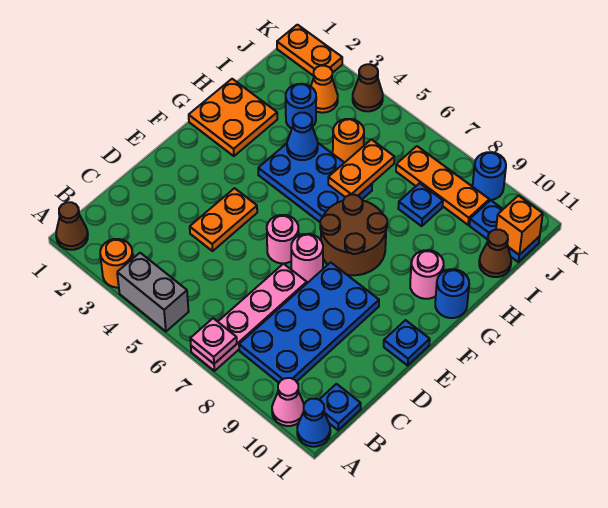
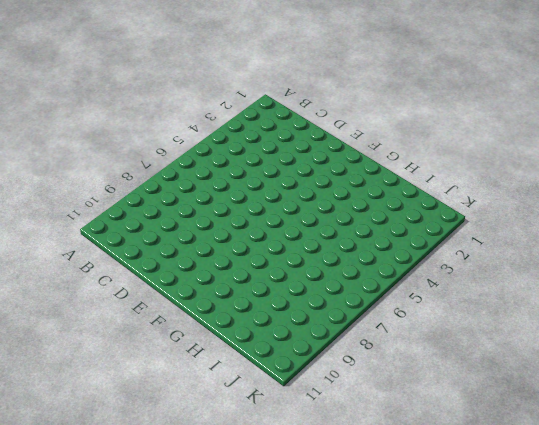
none -> brown 1x1 cone [56,202,88,250]
none -> orange 1x1 round brick [100,239,133,288]
none -> grey 1x2 brick [117,253,189,331]
none -> pink 1x4 plate [191,264,307,371]

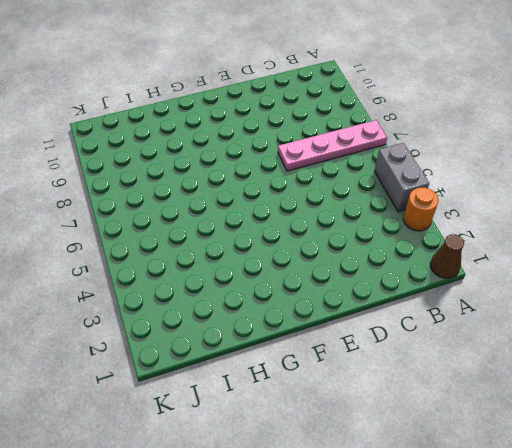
none -> pink 1x1 cone [272,378,304,426]
none -> blue 1x1 cone [297,399,330,447]
none -> blue 2x4 plate [239,263,379,383]
none -> blue 1x1 plate [319,384,361,430]

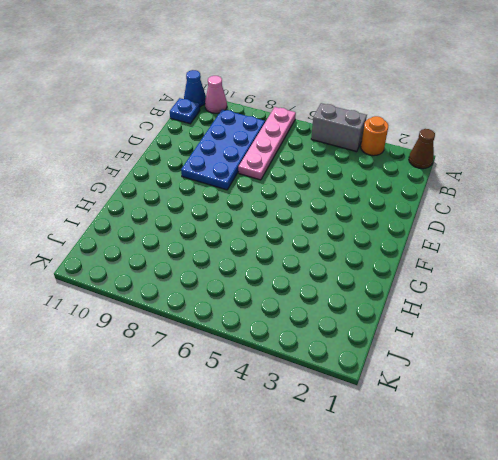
none -> orange 1x2 plate [190,188,257,251]
none -> pink 1x1 round brick [267,215,298,263]
none -> pink 1x1 round brick [291,234,323,282]
none -> blue 1x1 plate [384,320,430,365]

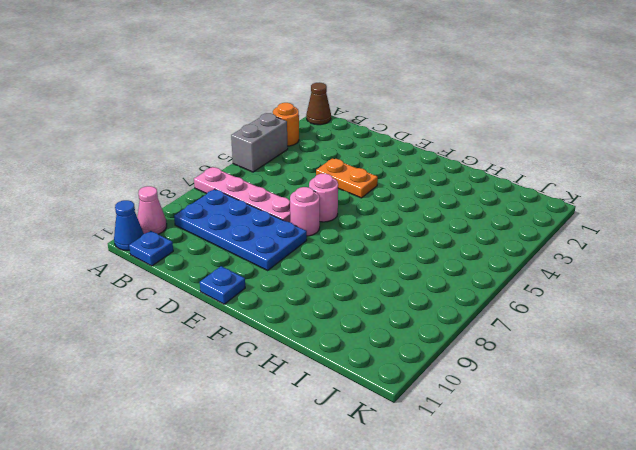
none -> brown 2x2 round brick [320,195,387,275]
none -> orange 2x2 plate [189,79,277,156]
none -> blue 2x3 plate [258,143,372,222]
none -> pink 1x1 round brick [410,250,444,299]

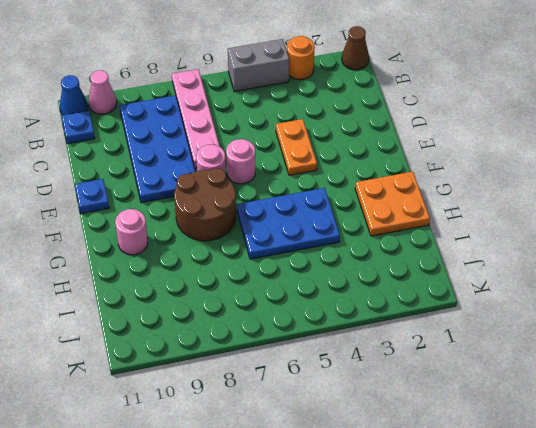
none -> blue 1x1 round brick [435,269,469,318]
none -> blue 1x1 round brick [286,84,316,129]
none -> orange 1x1 round brick [333,119,364,163]
none -> blue 1x1 plate [398,183,443,226]

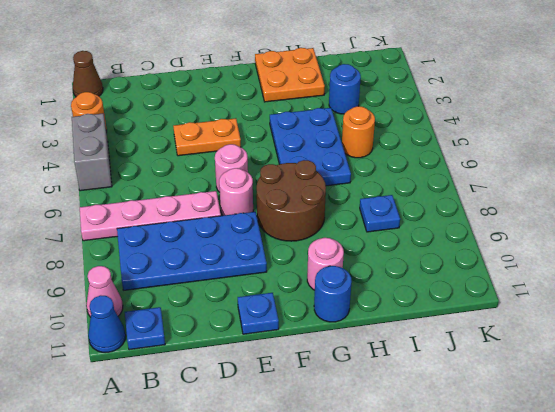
none -> brown 1x1 cone [479,230,511,277]
none -> orange 1x1 cone [311,66,338,113]
none -> orange 1x3 plate [396,146,489,225]
none -> blue 1x2 plate [469,200,540,262]

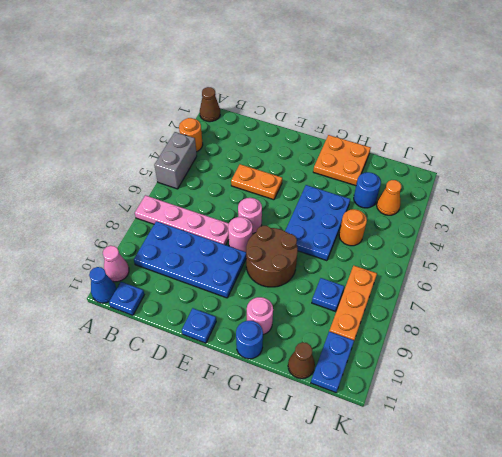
none -> orange 1x2 plate [277,25,342,76]
none -> brown 1x1 cone [353,64,383,111]
none -> blue 1x1 round brick [473,152,506,200]
none -> pink 1x1 plate [190,318,237,364]

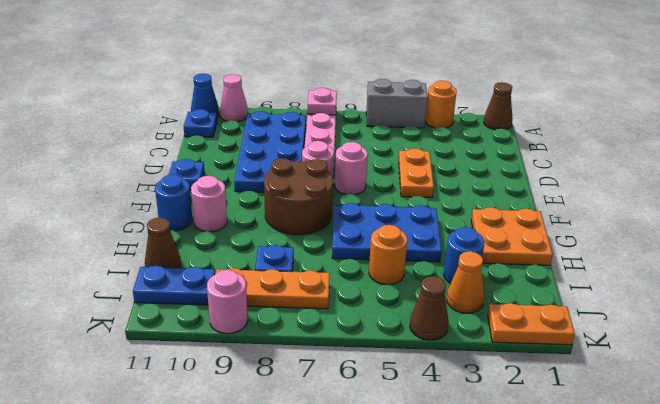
pink 1x1 round brick [207,270,248,334] -> blue 1x1 round brick [473,152,506,200]
none -> blue 1x1 cone [287,113,318,160]
none -> orange 1x2 plate [328,140,394,197]
none -> orange 1x1 brick [496,196,543,255]

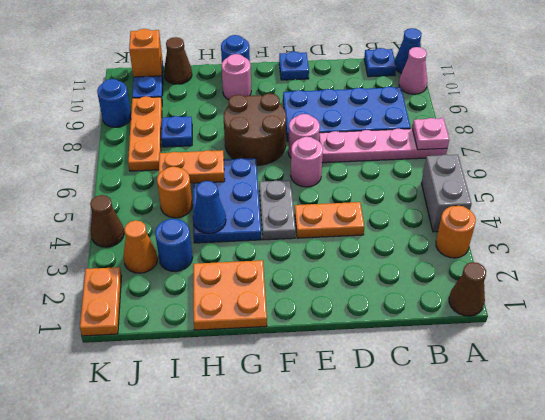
grey 1x2 plate [259,180,296,240] -> none

